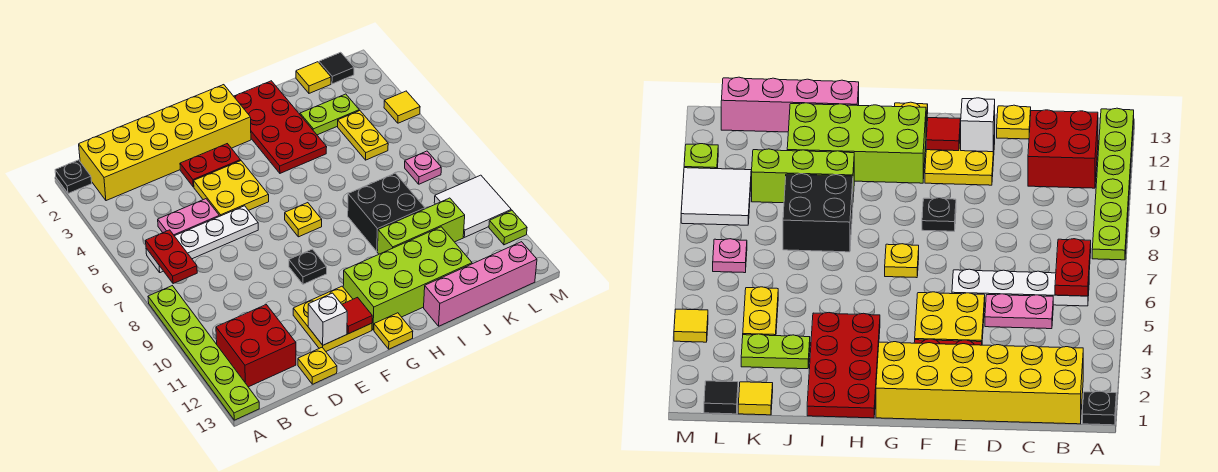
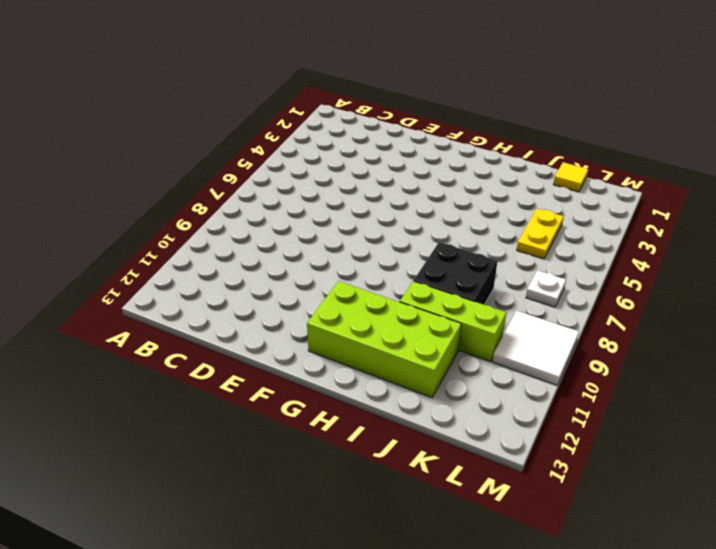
white 1x1 plate [526,270,566,307] -> pink 1x1 plate [405,151,441,184]
none -> black 1x1 plate [55,160,92,193]
none -> lime 1x6 plate [148,286,259,420]
none -> yellow 2x6 brick [79,85,251,201]

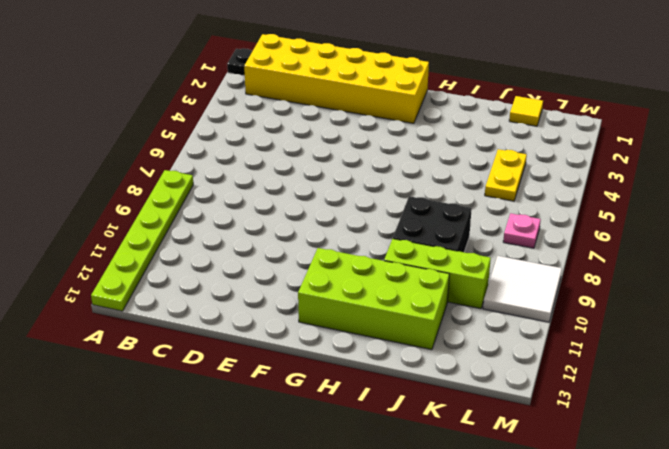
none -> white 1x4 plate [146,206,258,273]
none -> red 2x2 brick [216,305,296,387]
none -> pink 1x2 plate [158,199,219,236]

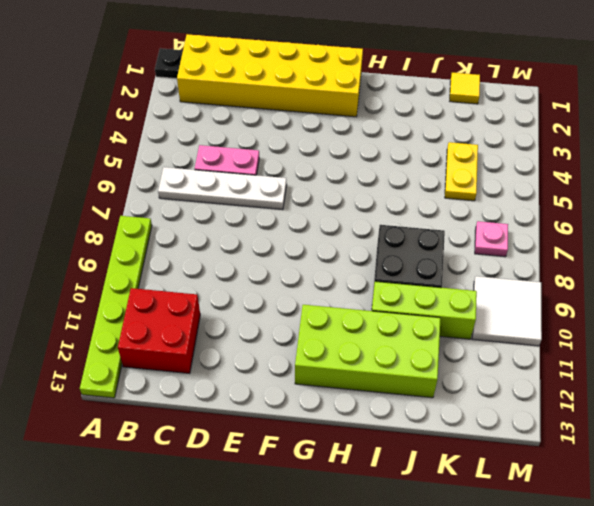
none -> yellow 1x1 plate [298,347,337,384]
none -> red 1x2 plate [180,144,241,187]
none -> yellow 2x2 plate [194,161,269,216]

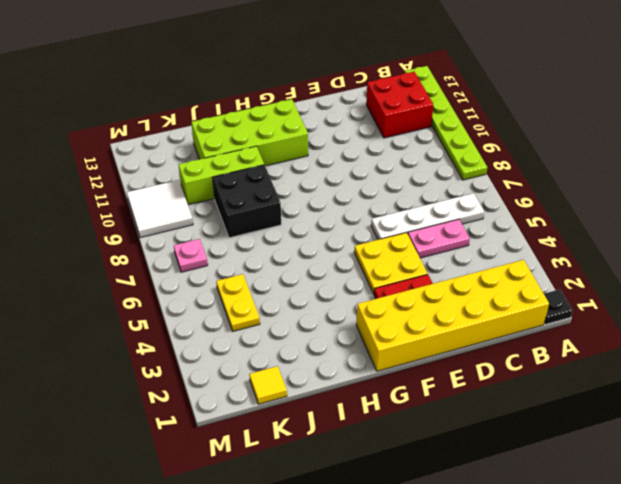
none -> yellow 1x1 plate [298,347,337,384]
none -> yellow 2x2 plate [293,286,372,351]
none -> black 1x1 plate [289,249,327,284]

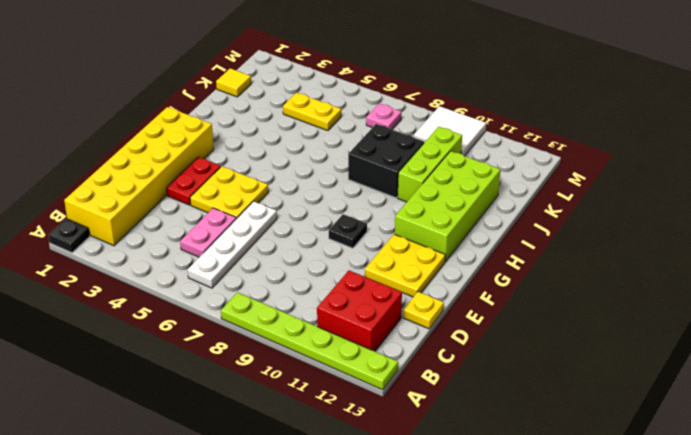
none -> yellow 1x1 plate [285,203,322,237]
none -> yellow 1x1 plate [374,313,413,349]
none -> red 2x4 plate [234,81,327,173]

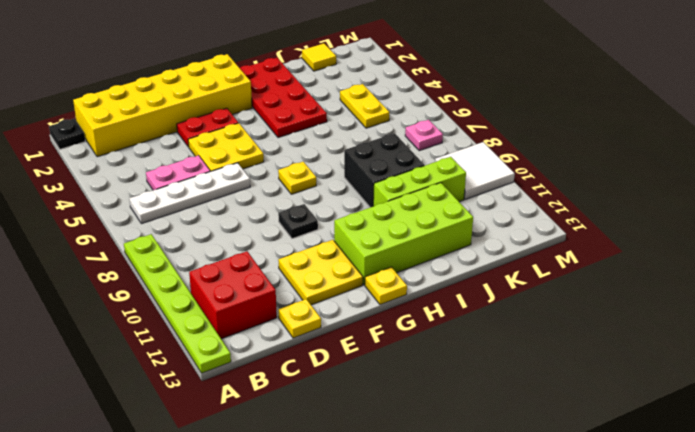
none -> pink 1x4 brick [424,242,537,326]
none -> lime 1x2 plate [300,94,359,135]
none -> black 1x1 tile [319,52,354,84]

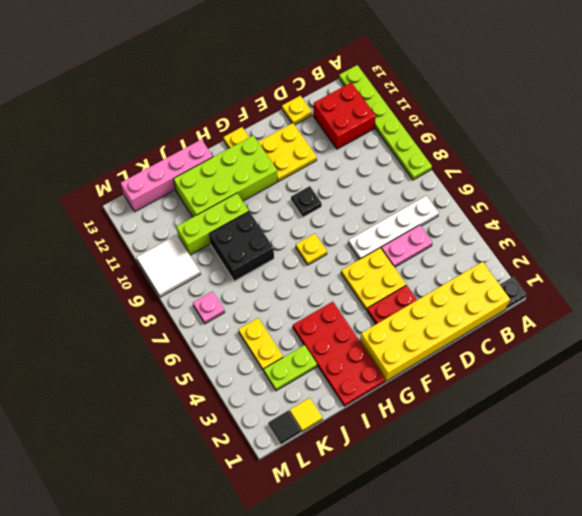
none -> yellow 1x1 tile [384,91,420,123]
none -> lime 1x1 plate [489,210,527,245]
none -> red 1x2 plate [146,230,197,284]

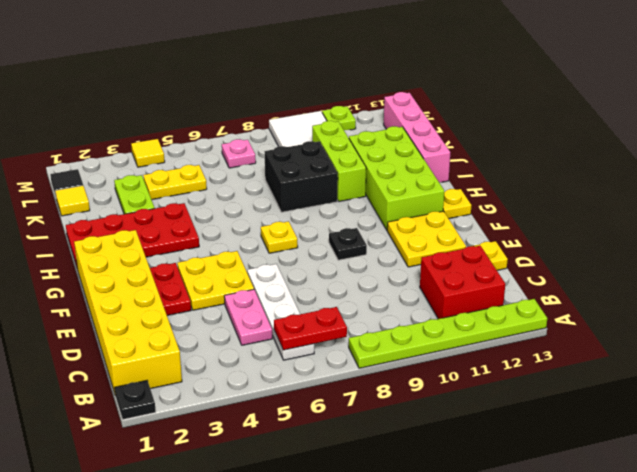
none -> white 1x1 brick [308,293,347,345]
none -> red 1x1 tile [342,297,372,334]

